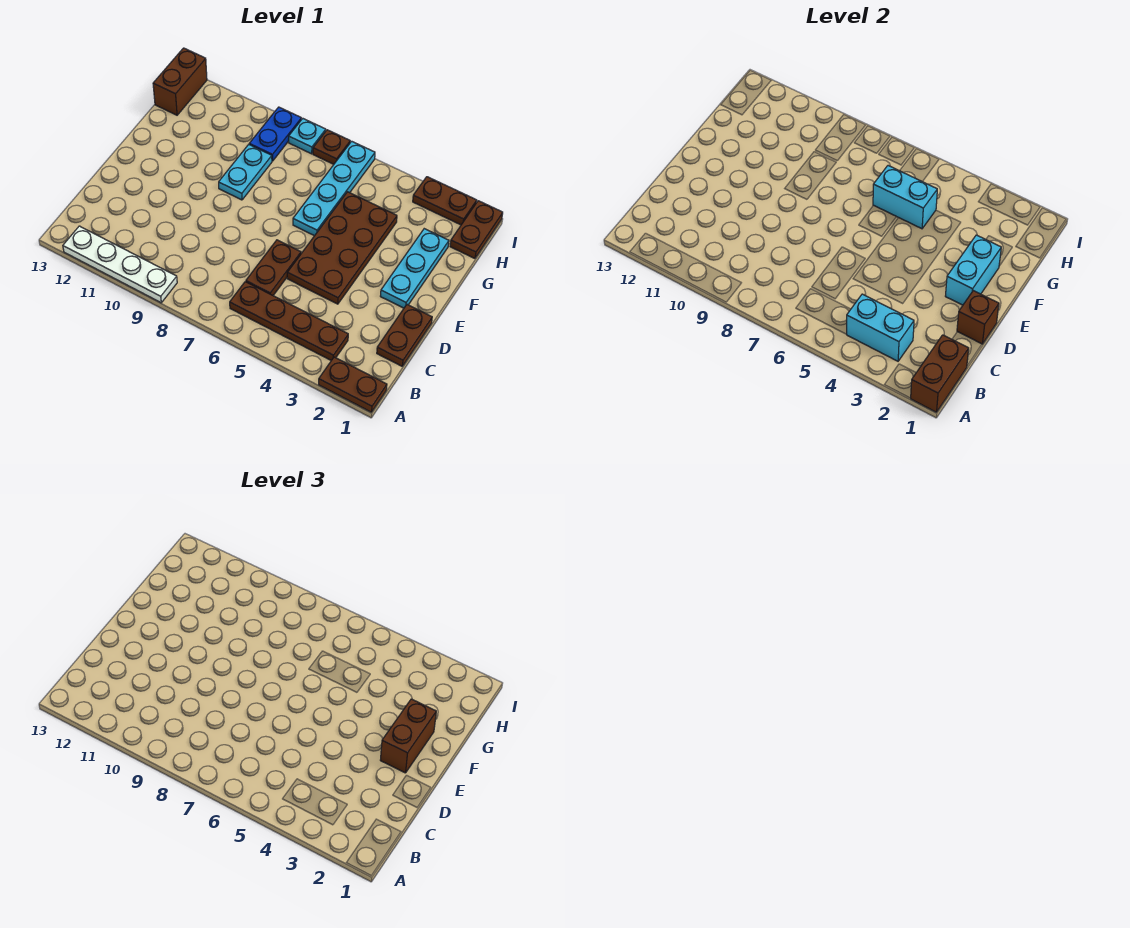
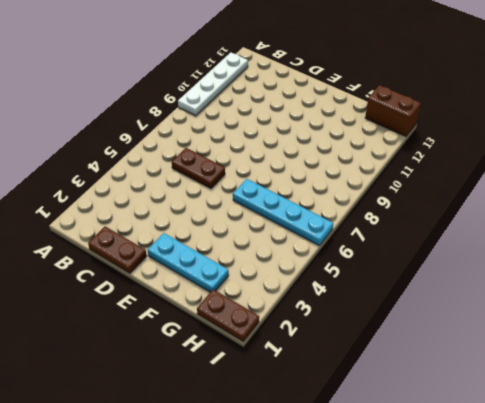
none -> brown 1x2 plate [319,357,387,412]
none -> brown 1x4 plate [230,282,348,360]
none -> brown 2x4 plate [287,192,397,304]

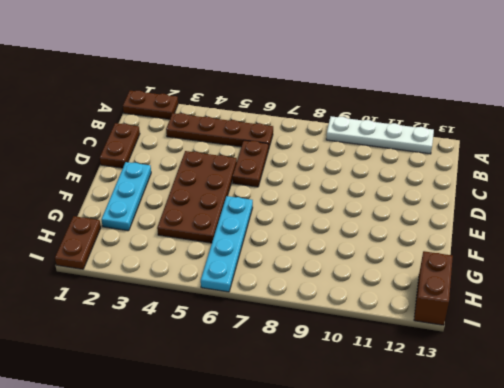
none -> cyan 1x2 plate [219,145,272,200]
none -> blue 1x2 plate [249,107,301,161]
none -> brown 1x2 plate [413,177,477,225]

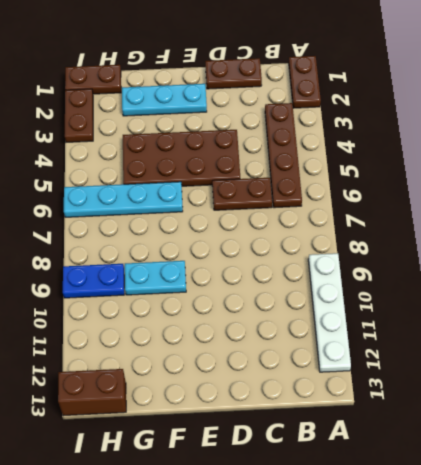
none -> brown 1x1 plate [313,130,350,164]
none -> cyan 1x1 plate [289,119,326,154]
none -> brown 1x2 brick [911,335,969,412]

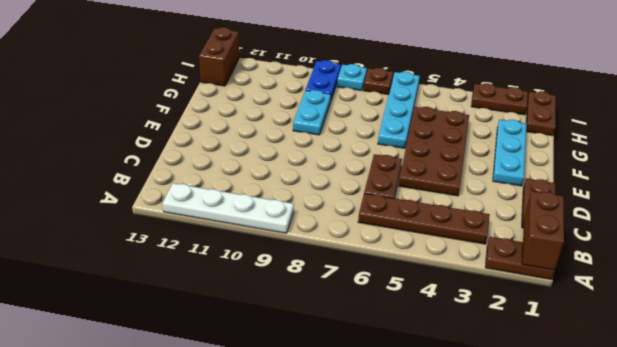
none -> cyan 1x2 brick [846,294,914,361]
none -> brown 1x1 brick [957,291,999,344]
none -> cyan 1x2 brick [945,235,1001,305]

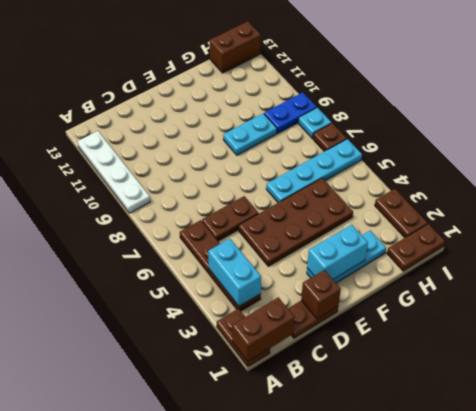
none -> cyan 1x2 brick [873,166,937,229]
none -> brown 1x2 brick [380,699,436,773]

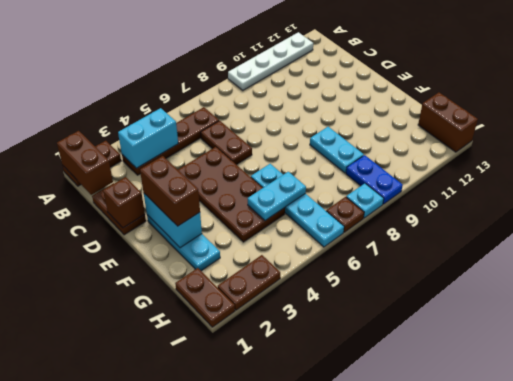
cyan 1x2 plate [248,172,306,221] -> cyan 1x2 brick [873,166,937,229]

